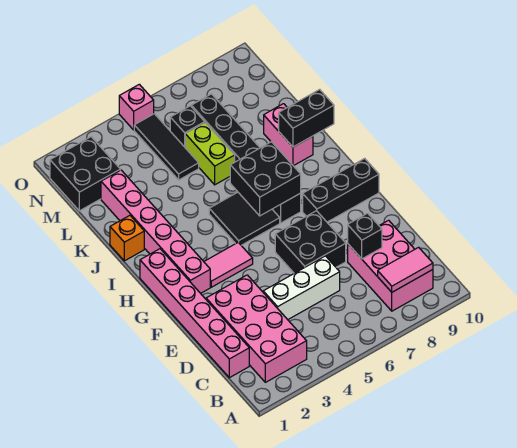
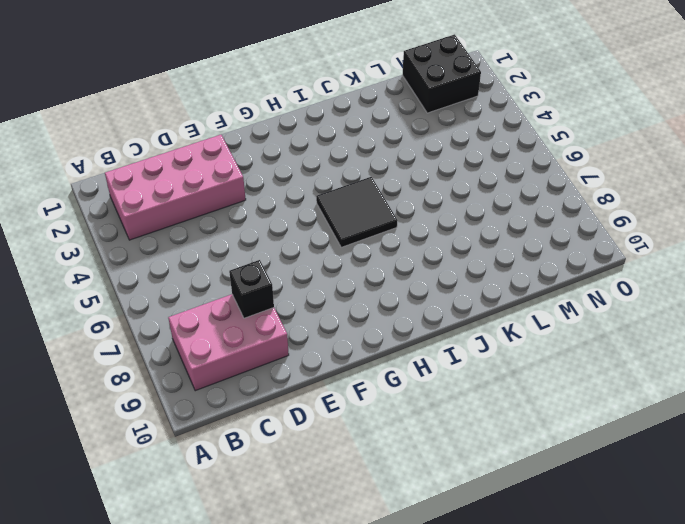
none -> pink 1x6 brick [140,249,249,378]
none -> white 1x3 brick [263,256,340,320]
none -> black 2x2 brick [275,211,346,273]

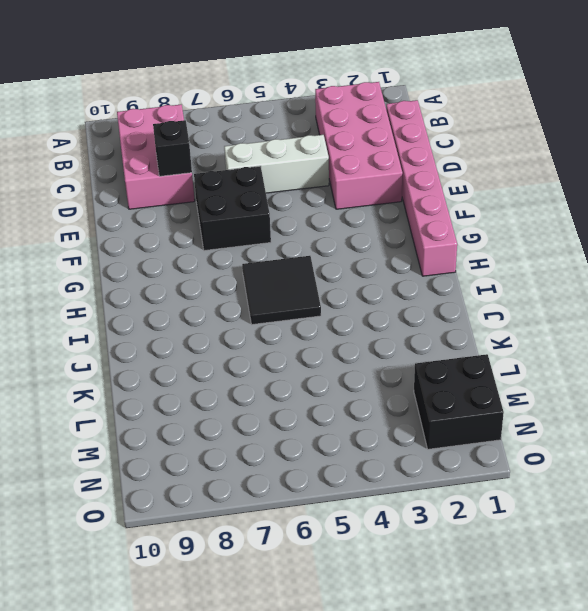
none -> pink 1x6 brick [101,170,210,293]
none -> pink 1x2 tile [204,242,253,287]
none -> black 1x3 brick [303,158,379,222]

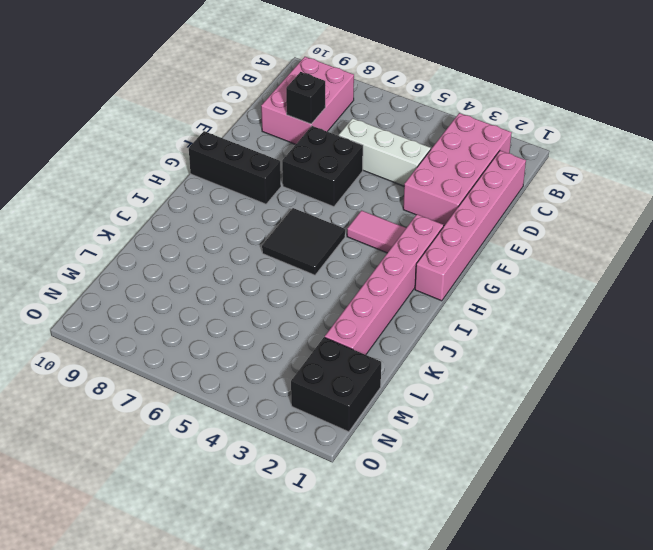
none -> black 1x6 brick [191,94,301,223]
none -> orange 1x1 brick [110,215,144,261]
none -> pink 1x2 brick [264,104,313,166]

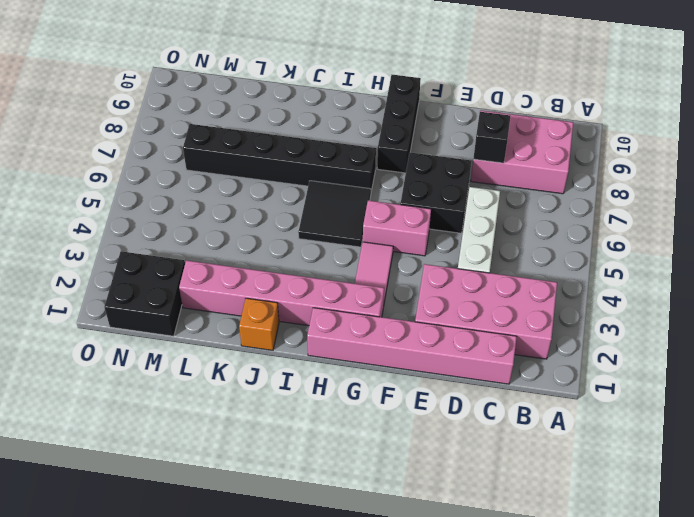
pink 1x2 brick [363,200,431,256] -> pink 1x2 brick moved to [264,104,313,166]
none -> lime 1x2 brick [185,123,235,185]
none -> black 1x3 tile [134,114,199,180]
none -> black 1x1 brick [170,106,205,147]

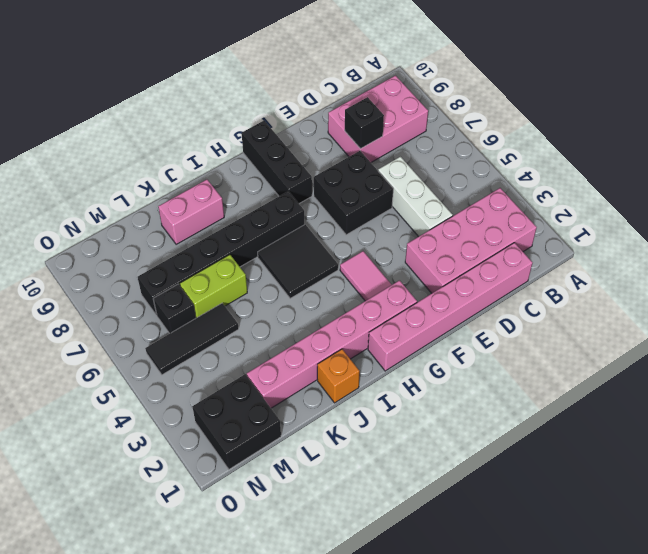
none -> pink 1x1 brick [119,84,154,130]
none -> pink 1x2 tile [378,247,433,292]
none -> black 2x2 brick [230,142,301,216]

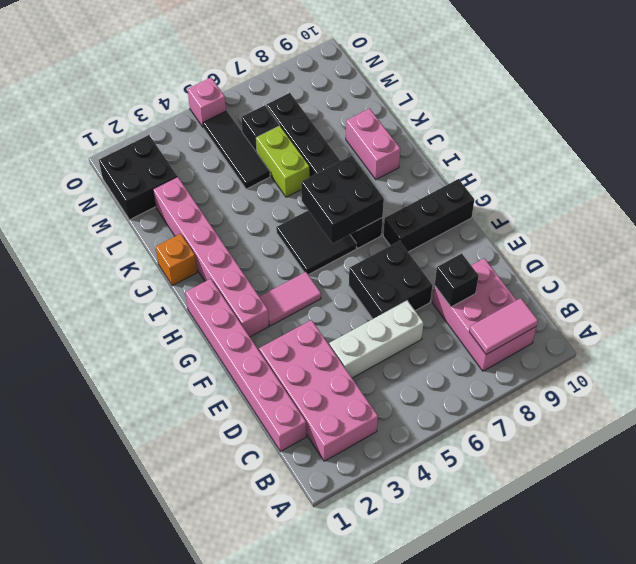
none -> black 1x2 brick [279,89,334,147]

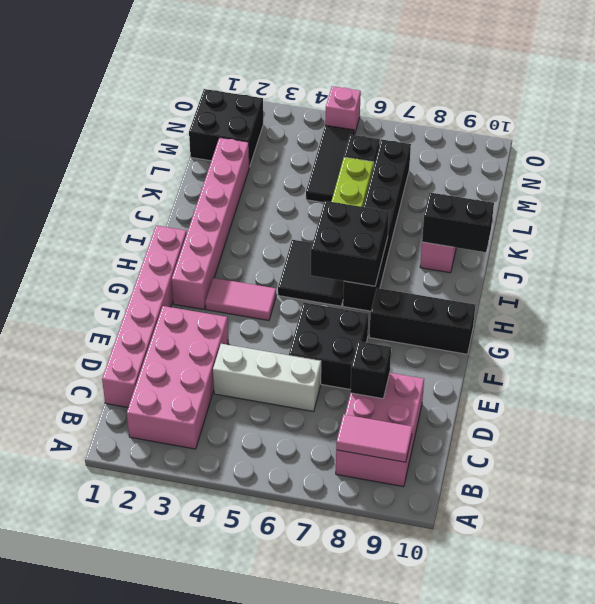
none -> orange 1x1 brick [110,215,144,261]

